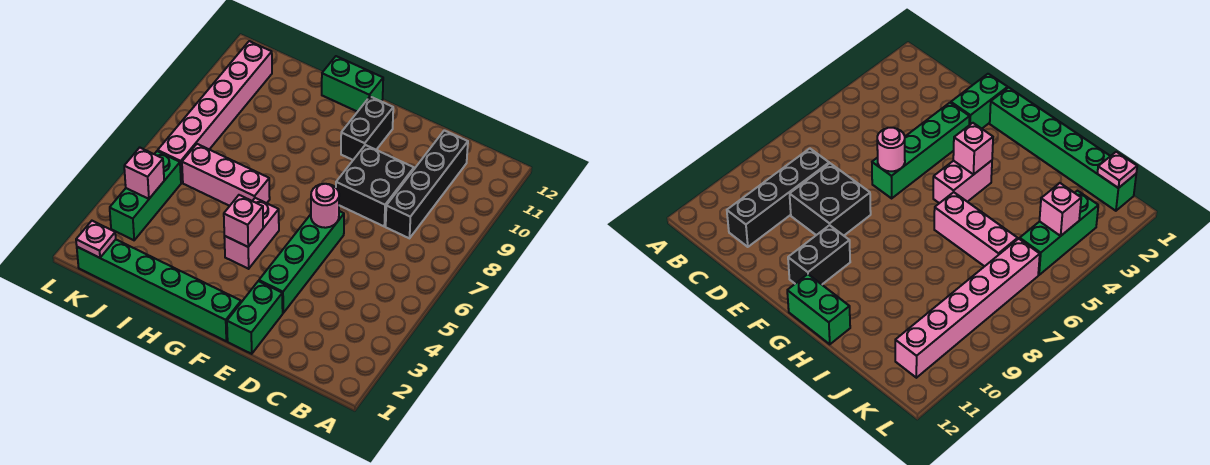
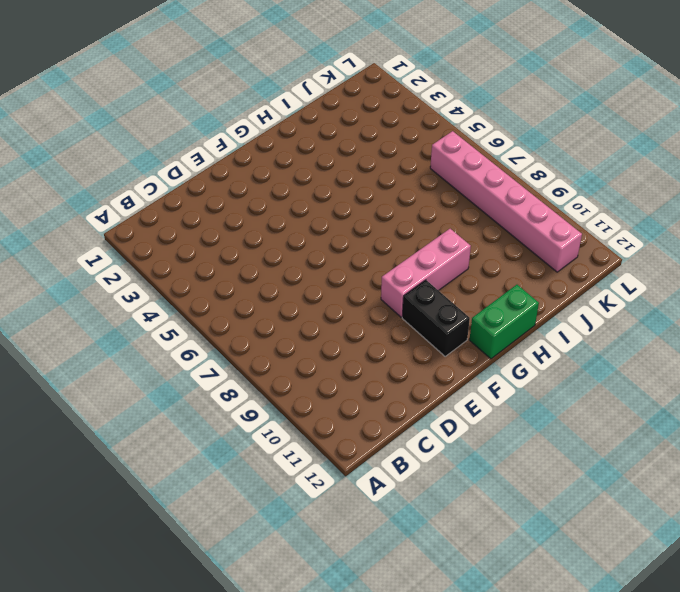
pink 1x3 brick [381,229,471,317] -> pink 1x3 brick moved to [182,144,270,206]
none -> black 1x4 brick [386,130,468,238]
none -> black 2x2 brick [336,145,414,226]
none -> green 1x2 brick [227,281,283,354]

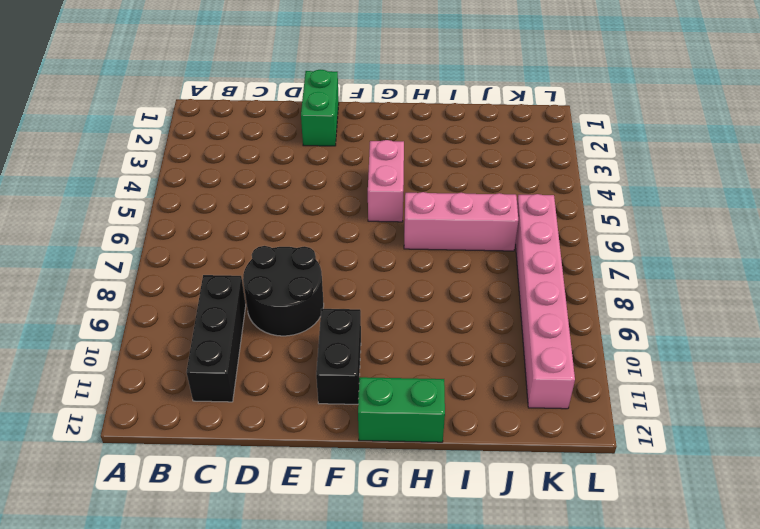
black 1x3 brick [187,275,246,402] -> black 1x4 brick [386,130,468,238]
black 2x2 round brick [243,246,324,336] -> black 2x2 brick [336,145,414,226]
none -> green 1x4 brick [259,211,344,313]
none -> green 1x6 brick [77,239,241,341]
none -> green 1x3 brick [110,151,181,240]

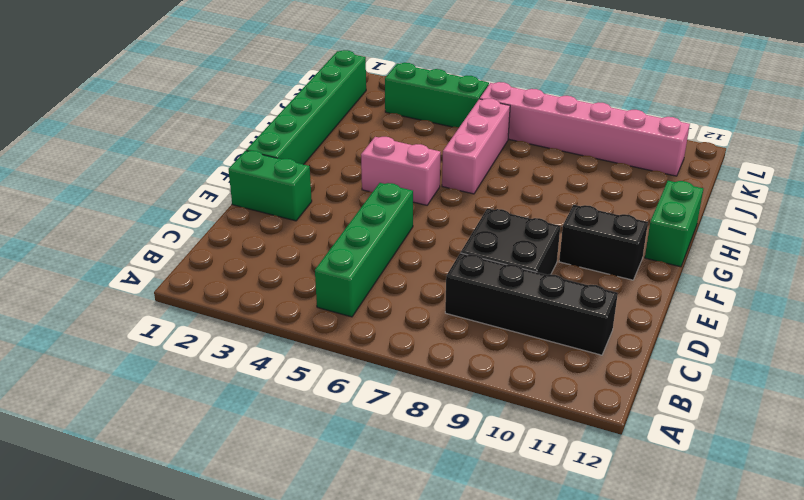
green 1x4 brick [315,183,413,317] -> green 1x4 brick turned to [259,211,344,313]
none -> pink 1x1 round brick [311,184,339,228]
none -> pink 1x1 brick [224,195,263,247]
none -> pink 1x1 plate [76,221,116,258]

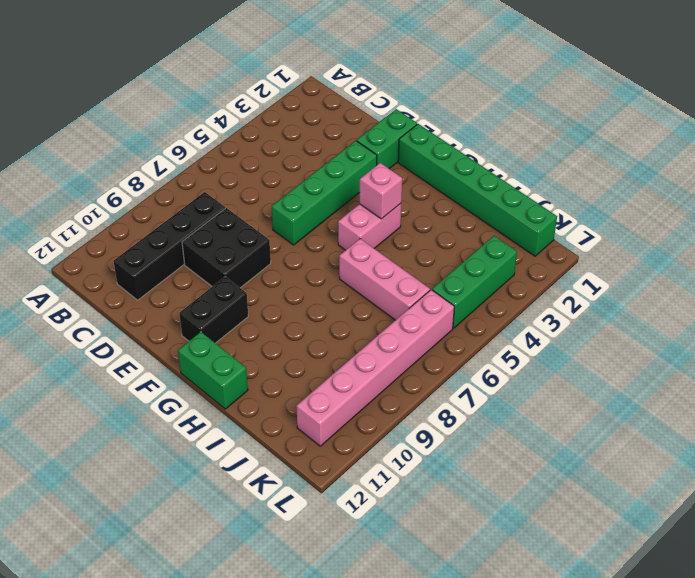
none -> pink 1x1 round brick [311,184,339,228]
none -> pink 1x1 plate [76,221,116,258]
none -> pink 1x1 brick [124,148,164,199]

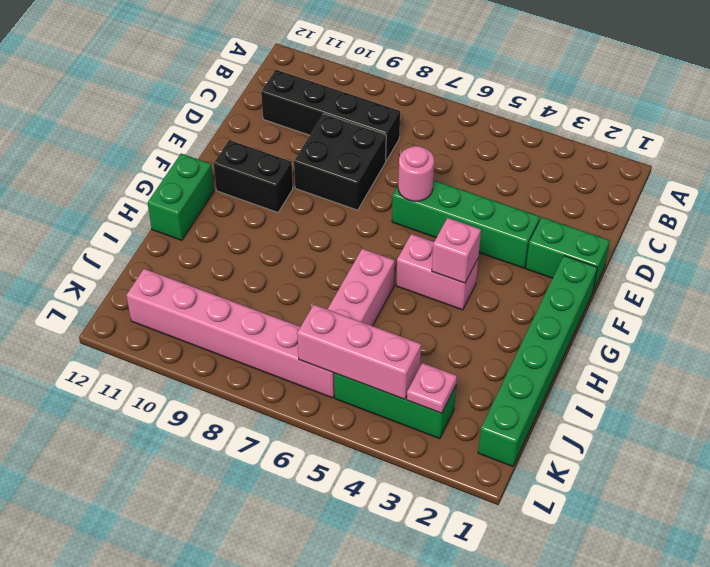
pink 1x1 plate [407,363,457,413] -> pink 1x1 plate moved to [76,221,116,258]
pink 1x3 brick [297,305,421,399] -> pink 1x1 brick [124,148,164,199]

